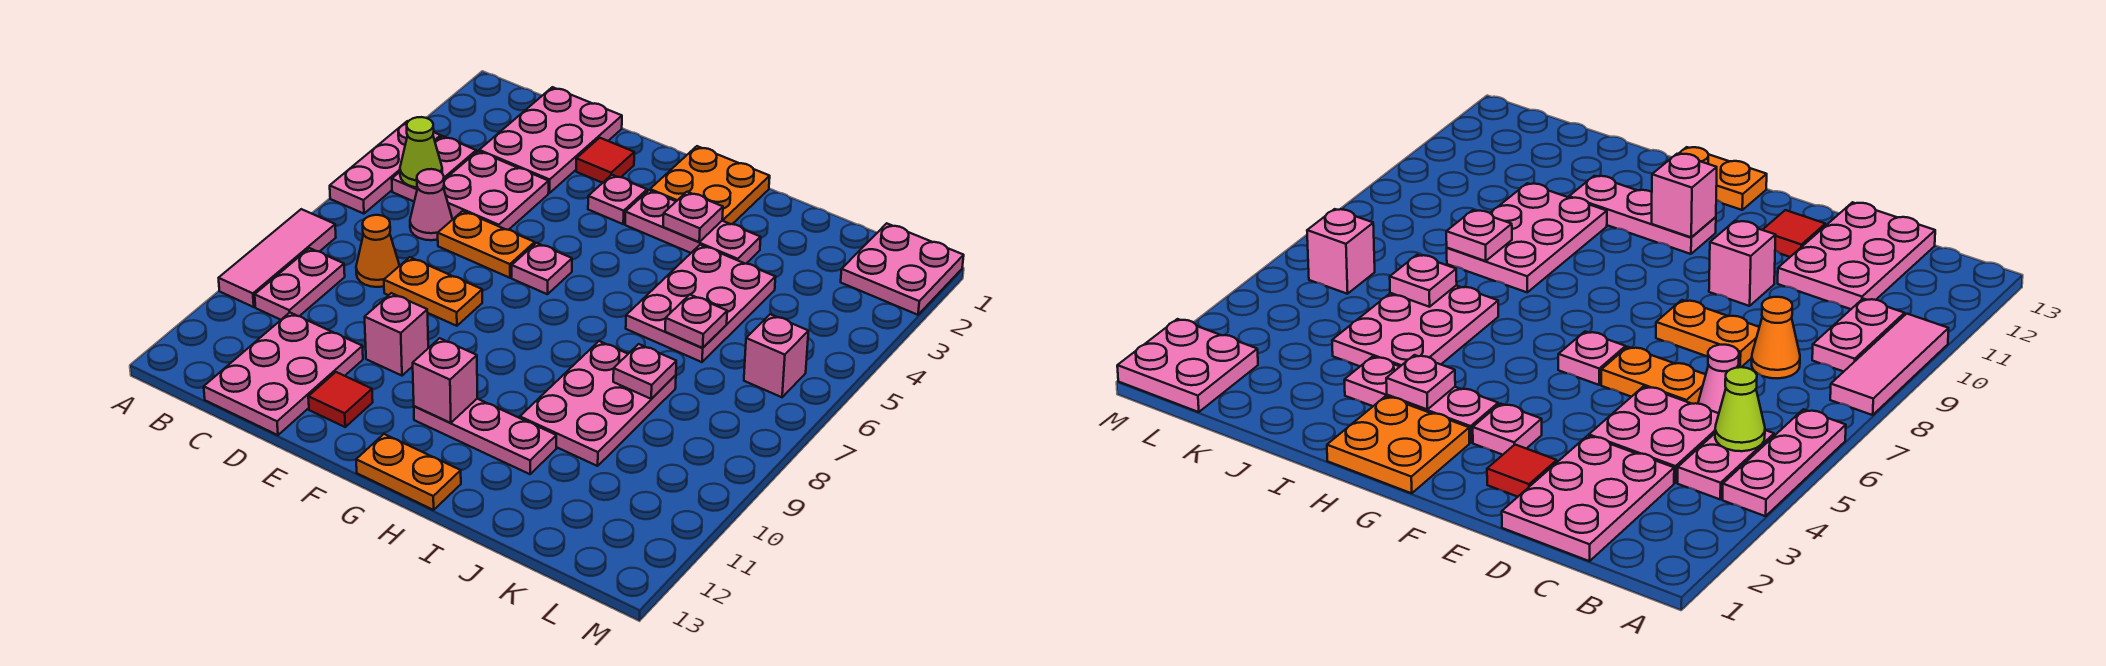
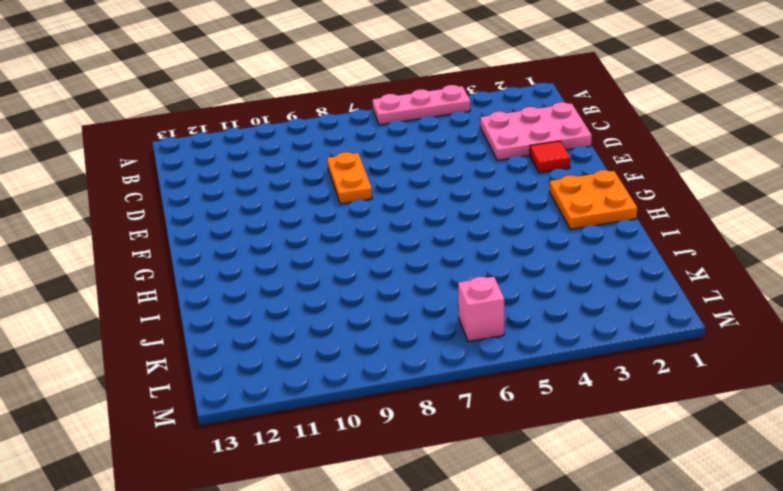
none -> pink 1x3 tile [219,209,336,307]
none -> pink 1x2 plate [392,136,476,201]
none -> pink 1x2 plate [255,248,345,320]

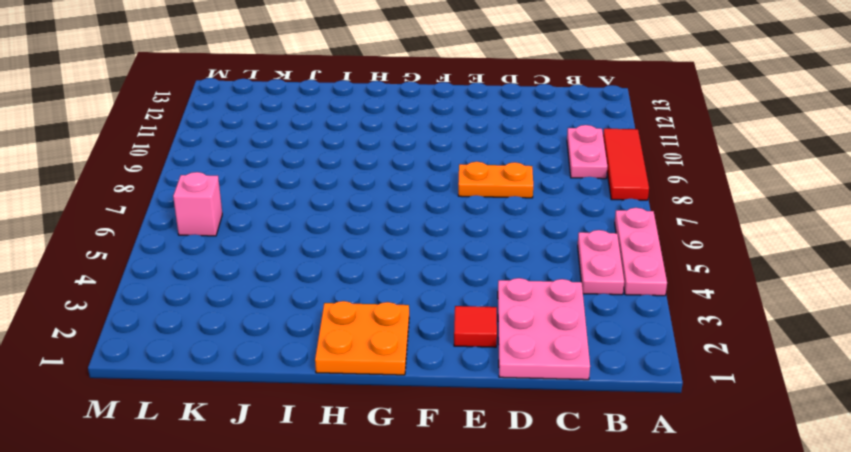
red 1x3 tile [603,129,649,200] -> pink 1x3 tile [219,209,336,307]
none -> pink 2x2 plate [443,151,549,230]
none -> pink 1x1 cone [410,169,453,240]
none -> orange 1x1 cone [356,215,399,287]

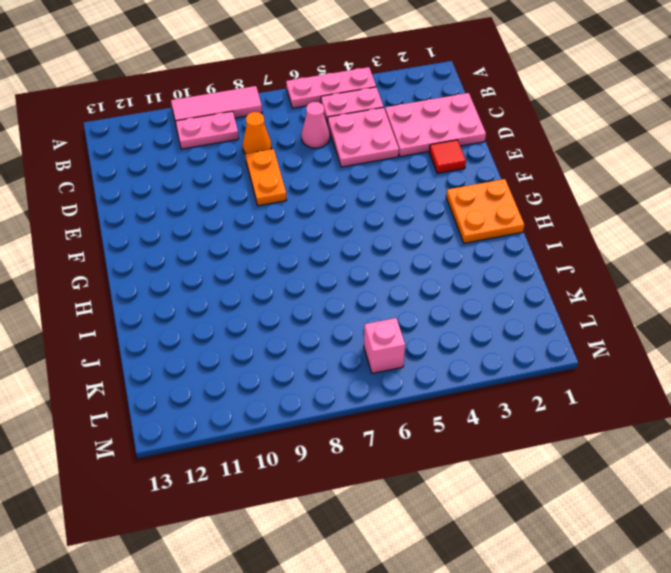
none -> pink 2x3 plate [204,313,363,435]
none -> orange 1x2 plate [438,211,535,278]
none -> pink 1x1 brick [365,293,428,376]

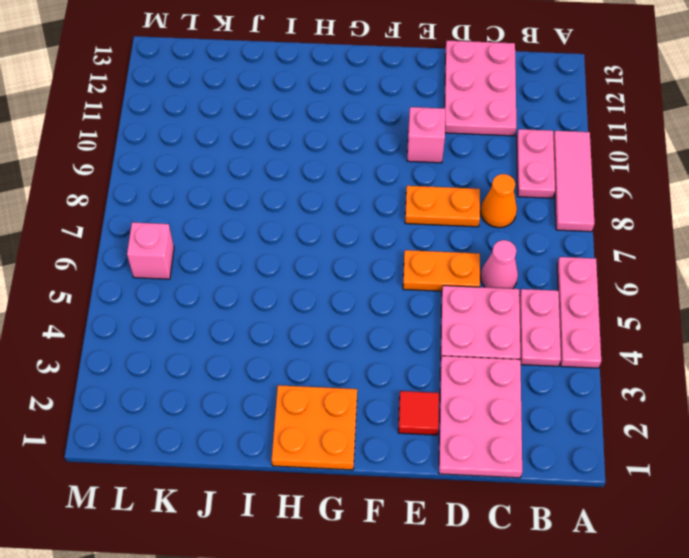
none -> red 1x1 tile [308,372,373,427]
none -> pink 1x1 plate [588,175,647,224]
none -> pink 1x1 plate [512,243,572,294]

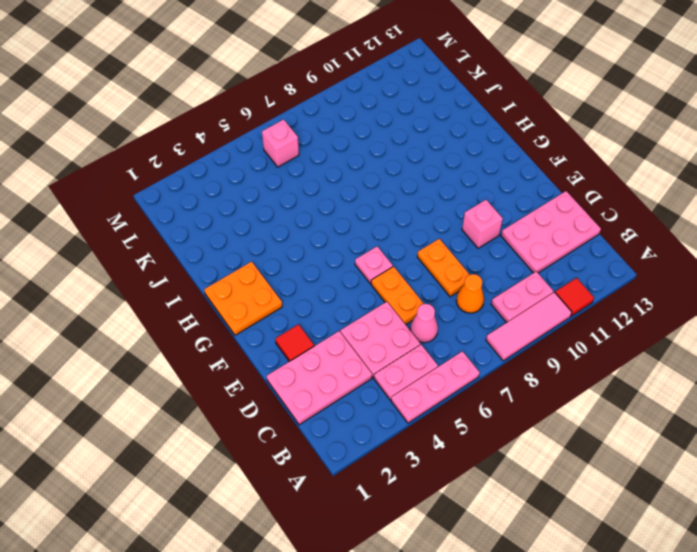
red 1x1 tile [555,278,594,316] -> red 1x1 tile moved to [308,372,373,427]
none -> pink 1x1 plate [588,175,647,224]
none -> pink 1x3 plate [625,190,761,264]
none -> pink 1x3 plate [414,399,556,474]

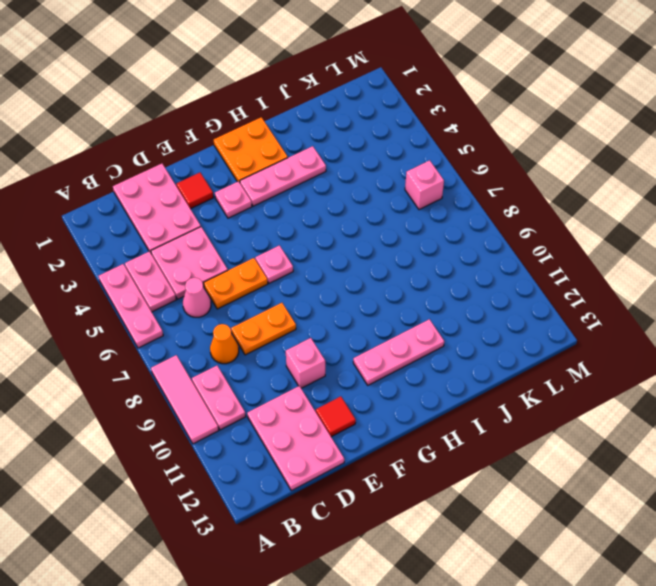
none -> orange 1x2 plate [356,434,461,510]
none -> pink 2x3 plate [626,245,776,362]
none -> pink 2x3 plate [520,341,676,466]

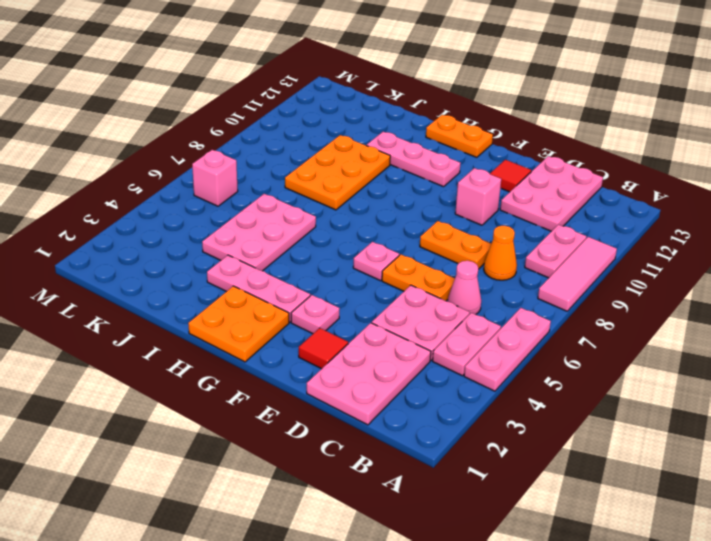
orange 2x3 plate [285,135,390,210] -> pink 2x3 plate [520,341,676,466]
none -> pink 2x2 plate [841,223,964,315]
none -> lime 1x1 cone [400,117,442,187]
none -> pink 1x1 brick [413,338,477,423]

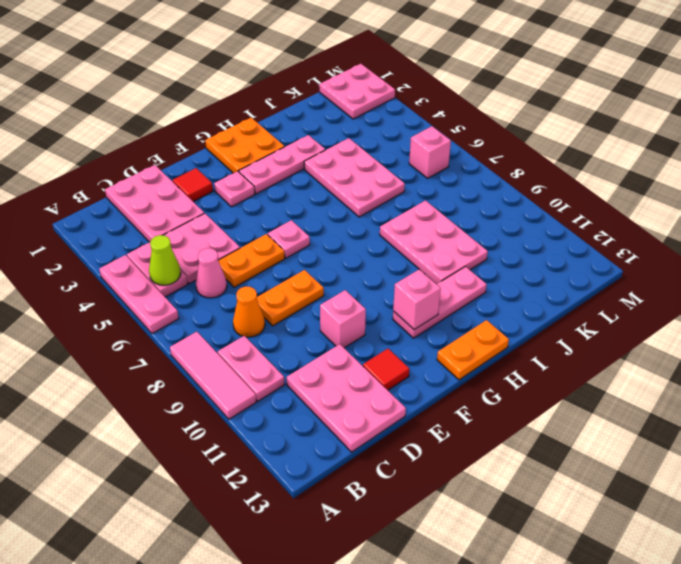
none -> pink 1x1 plate [663,192,723,242]
none -> pink 1x1 plate [665,295,727,348]
none -> pink 1x1 plate [613,344,676,399]

